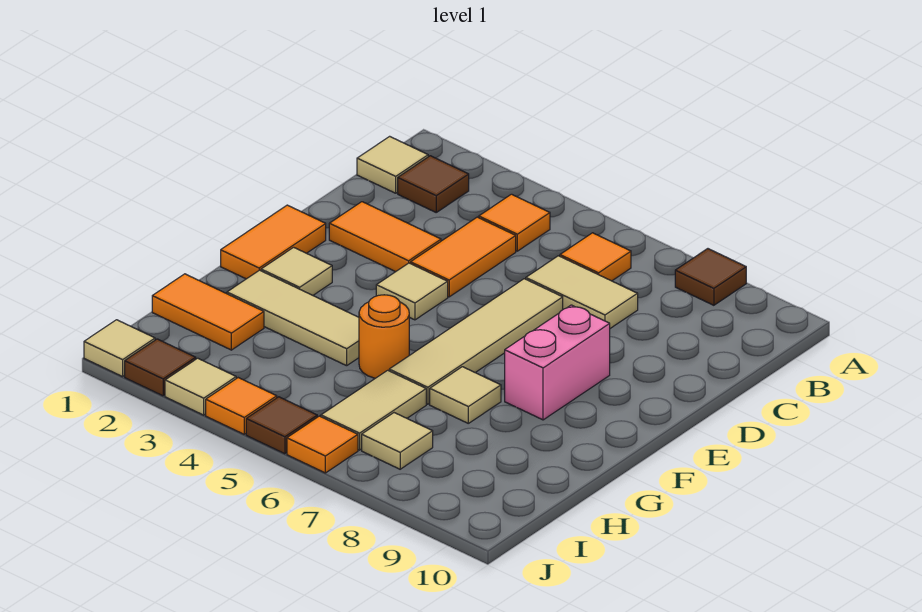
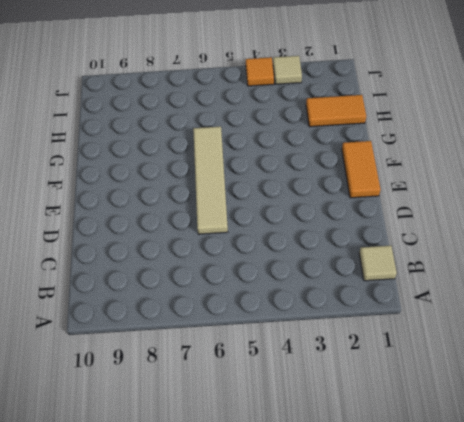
none -> brown 1x1 tile [675,249,746,305]
none -> brown 1x1 tile [398,156,469,212]
none -> orange 1x1 tile [479,194,550,251]

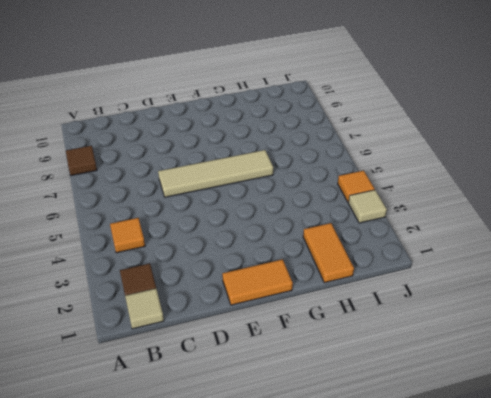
none -> orange 1x1 tile [560,233,631,281]
none -> orange 1x2 tile [411,217,516,297]
none -> tan 1x2 tile [526,256,638,328]

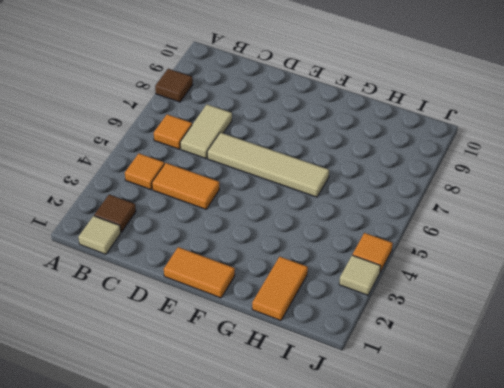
none -> orange 1x2 tile [329,202,441,272]
none -> tan 1x1 tile [376,263,448,320]
none -> pink 1x2 brick [505,305,610,420]

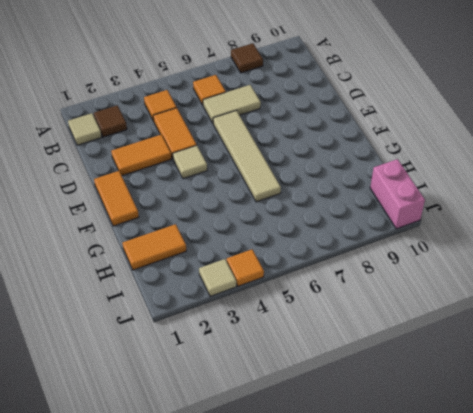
pink 1x2 brick [370,159,425,229] -> pink 1x2 brick moved to [505,305,610,420]
none -> tan 1x1 tile [261,247,332,295]
none -> tan 1x3 tile [227,270,359,366]
none -> orange 1x1 round brick [359,295,409,378]

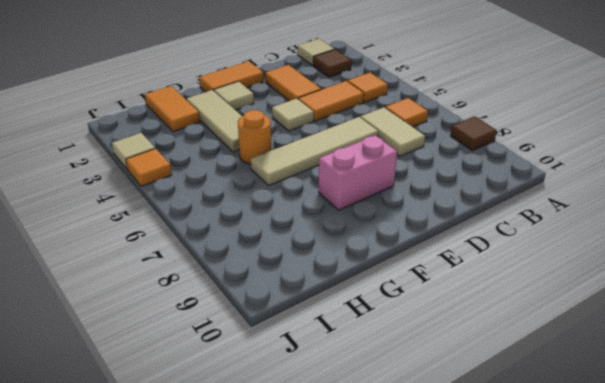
none -> tan 1x1 tile [430,367,501,423]
none -> tan 1x2 tile [321,370,426,450]
none -> tan 1x1 tile [362,413,433,469]

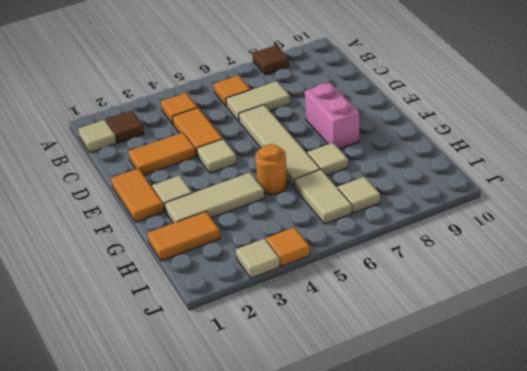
none -> tan 1x1 tile [84,320,155,377]
none -> brown 1x1 tile [125,339,196,396]
none -> brown 1x1 tile [246,397,317,454]

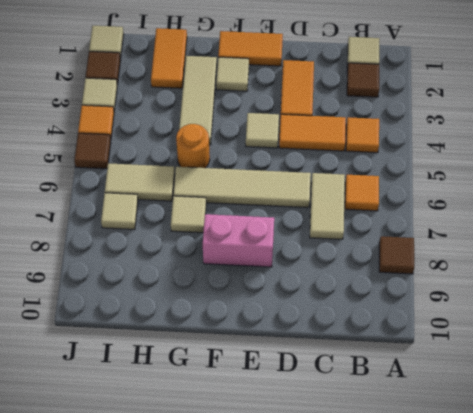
none -> orange 1x1 tile [287,416,358,473]

